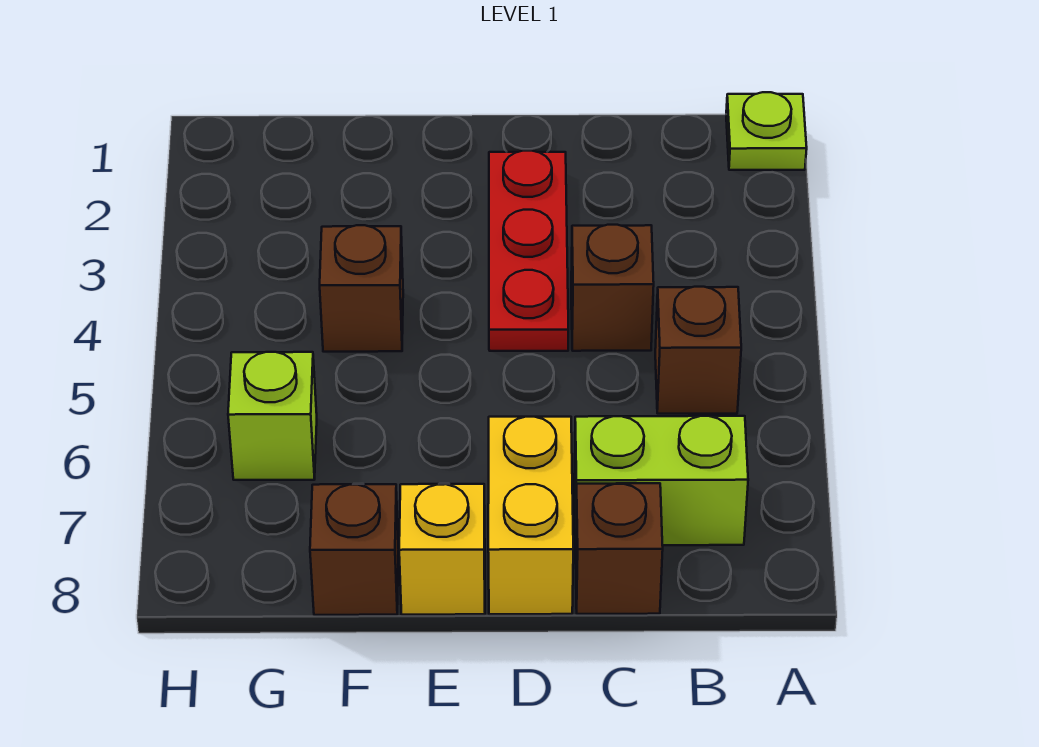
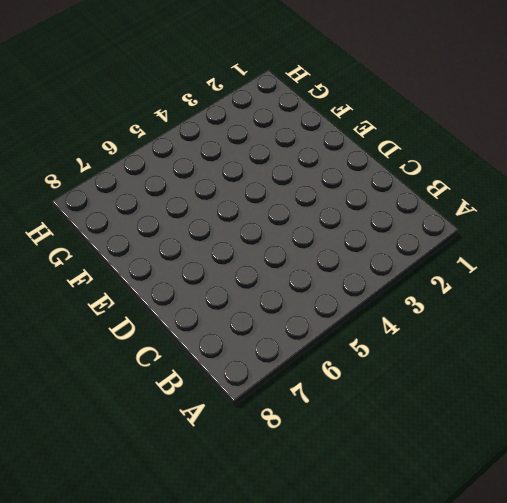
none -> lime 1x1 plate [726,92,807,170]
none -> brown 1x1 brick [655,287,741,414]

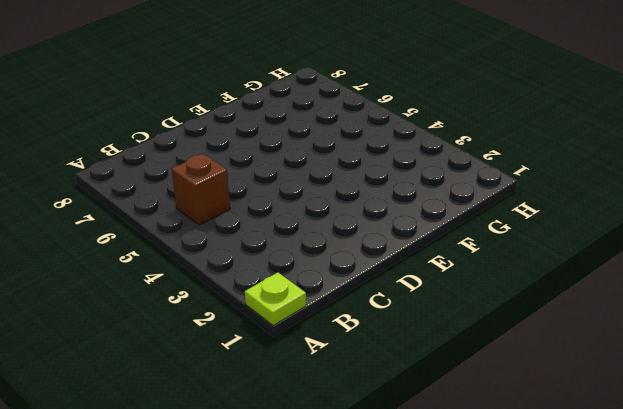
none -> lime 1x2 brick [574,416,748,545]
none -> brown 1x1 brick [571,225,654,351]

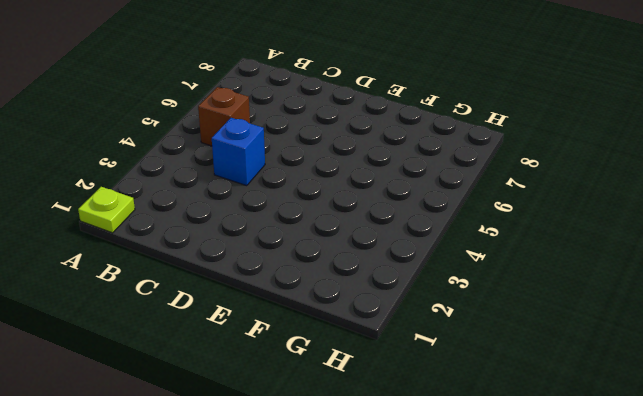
blue 1x1 brick [212,118,265,186] -> brown 1x1 brick [571,225,654,351]
none -> lime 1x2 brick [574,416,748,545]
none -> brown 1x1 brick [576,483,663,614]

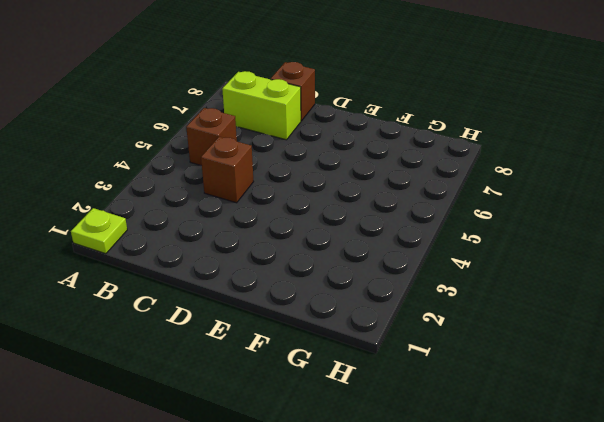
none -> red 1x3 plate [489,151,568,351]
none -> yellow 1x2 brick [488,417,573,614]

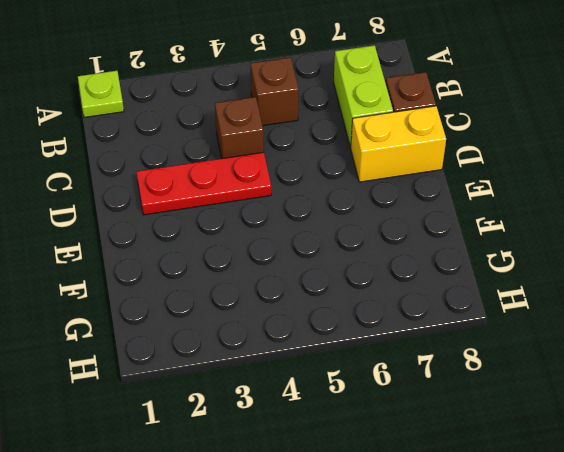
none -> yellow 1x1 brick [399,484,485,615]
none -> brown 1x1 brick [320,225,403,352]

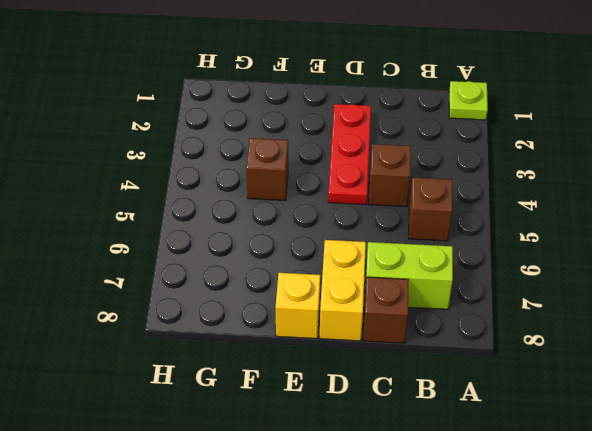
none -> brown 1x1 brick [310,484,399,615]
none -> lime 1x1 brick [228,352,317,480]

